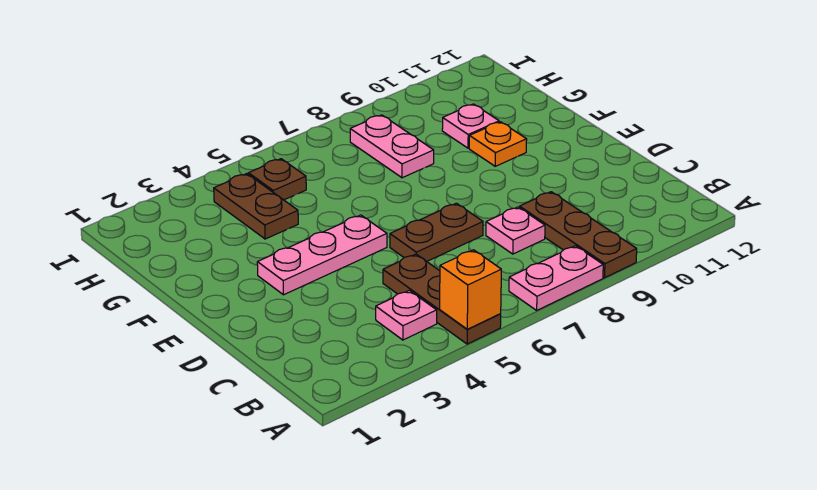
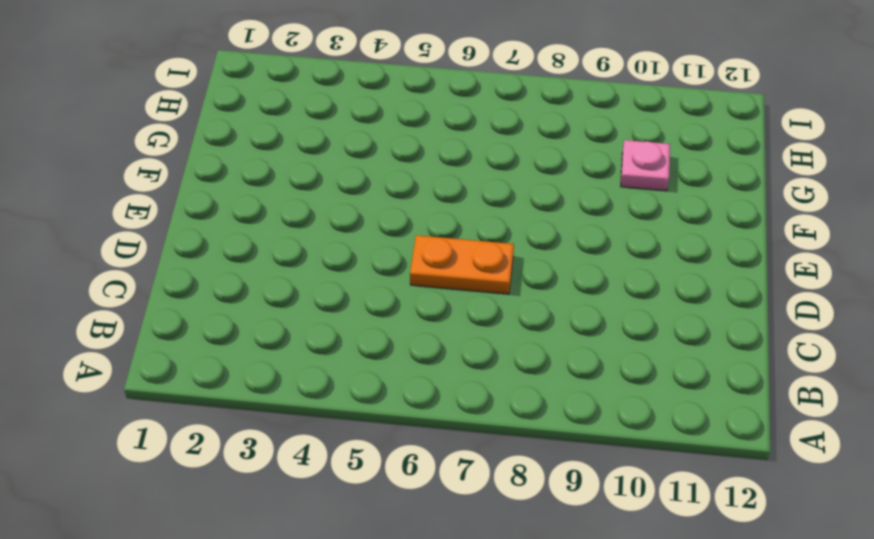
orange 1x2 plate [410,235,514,294] -> brown 1x2 plate [390,203,483,261]
none -> brown 1x3 plate [383,254,501,344]
none -> pink 1x2 plate [509,246,603,310]
none -> brown 1x3 plate [520,192,637,278]

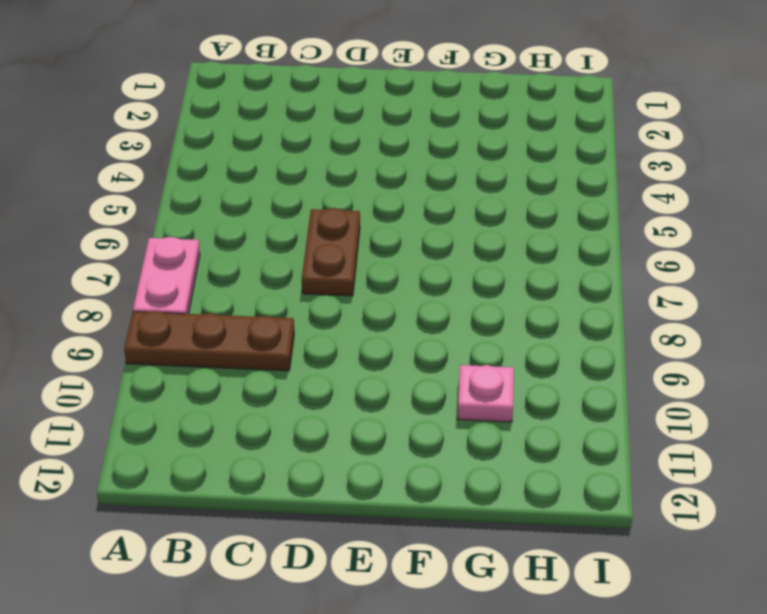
none -> brown 1x3 plate [383,254,501,344]
none -> pink 1x1 plate [376,290,437,340]
none -> pink 1x1 plate [486,207,545,254]

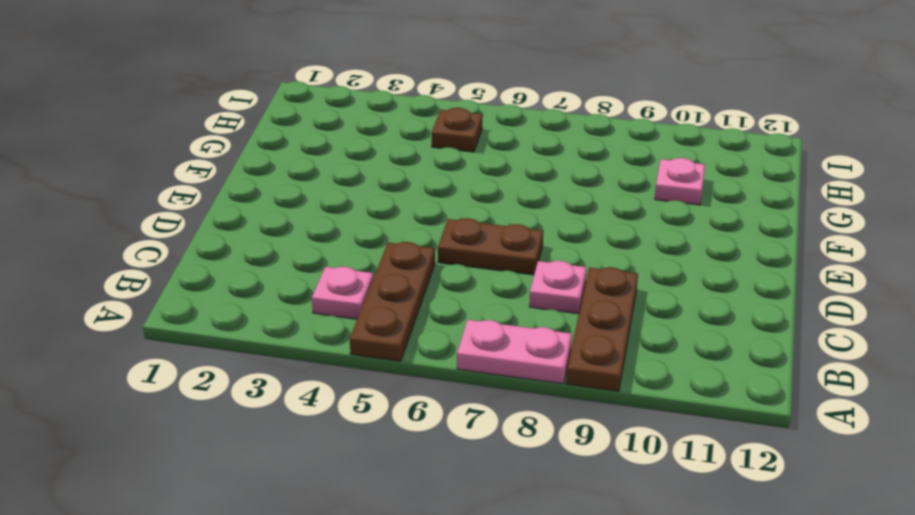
none -> pink 1x3 plate [257,215,387,295]
none -> orange 1x1 plate [469,122,527,166]
none -> brown 1x2 plate [214,174,298,239]

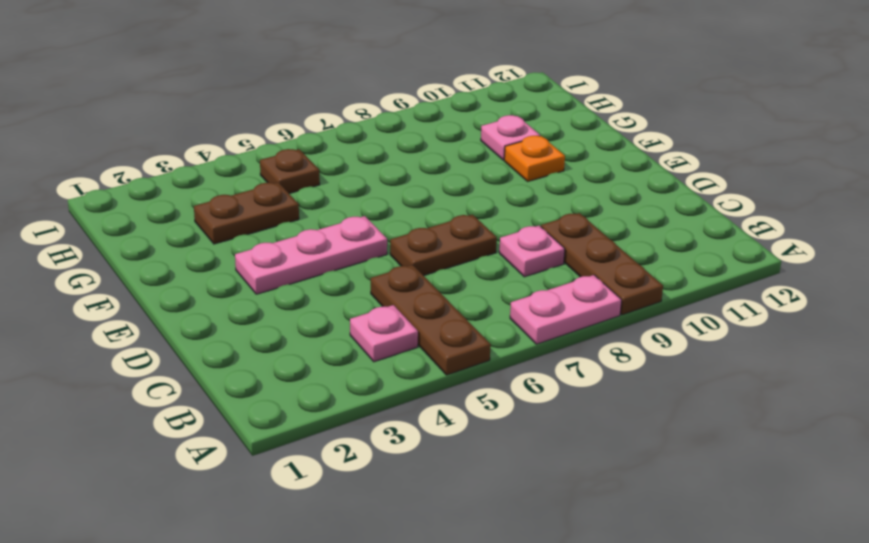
brown 1x2 plate [194,182,299,244] -> brown 1x2 plate turned to [214,174,298,239]
none -> pink 1x2 plate [350,115,434,178]
none -> orange 1x1 brick [440,250,501,329]

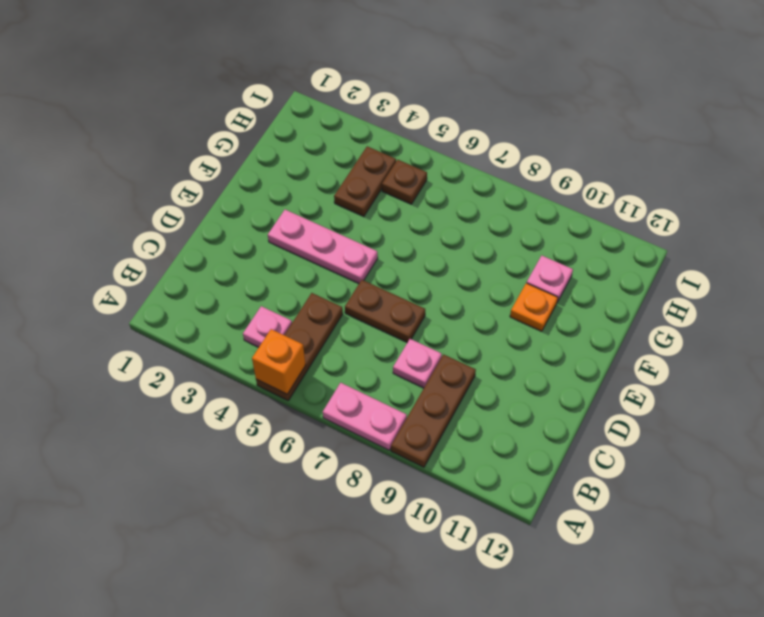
none -> pink 1x2 plate [350,115,434,178]

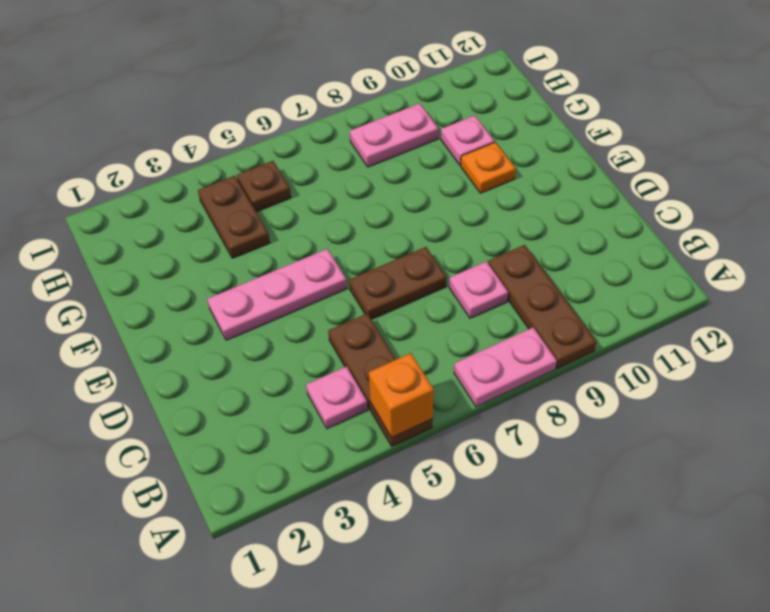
pink 1x2 plate [350,103,438,167] -> pink 1x2 plate turned to [350,115,434,178]

